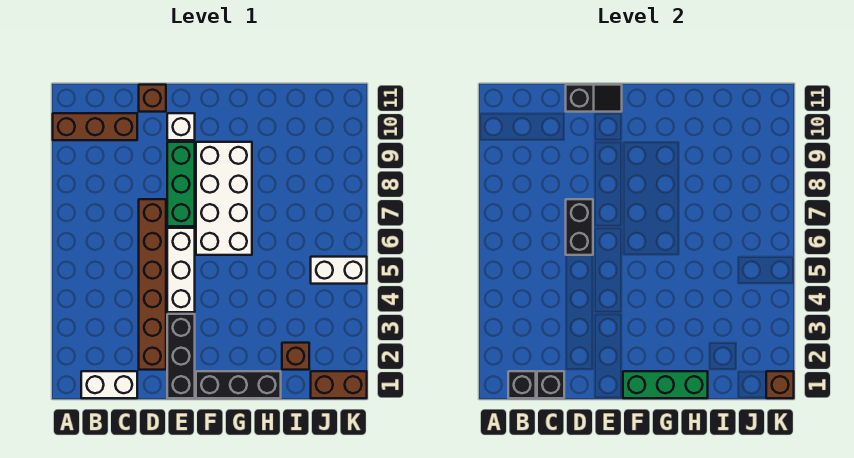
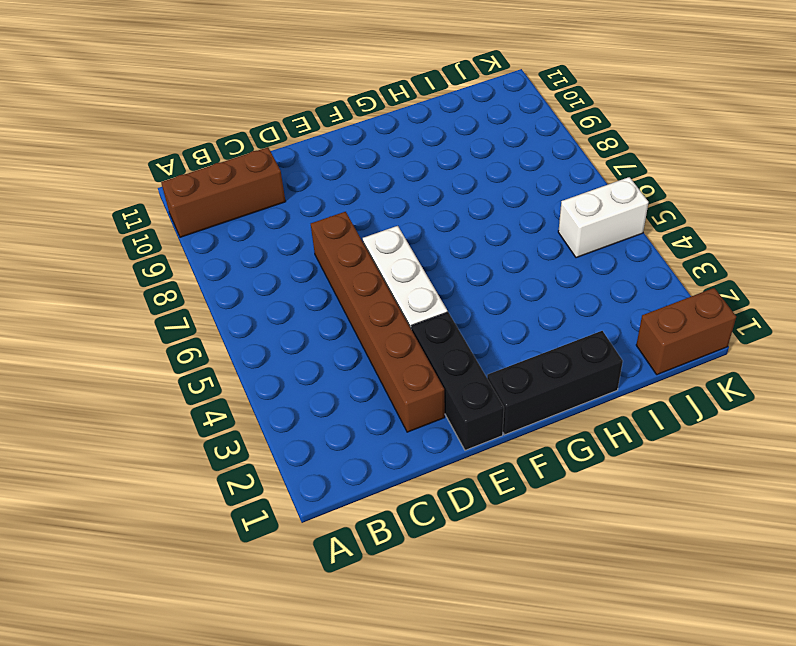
none -> white 1x2 brick [81,371,137,398]
none -> brown 1x1 brick [139,85,166,112]
none -> green 1x3 brick [167,142,195,226]

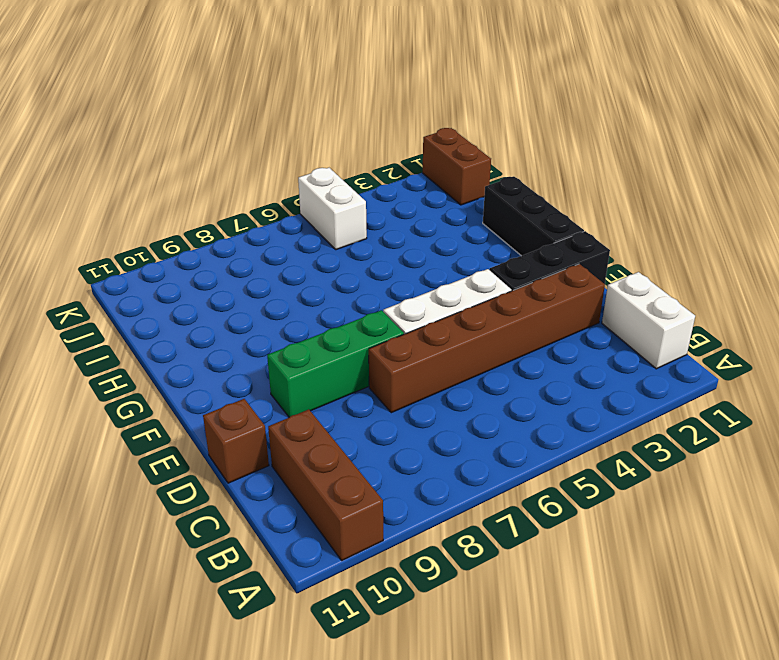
none -> white 1x1 brick [167,113,195,140]
none -> white 2x4 brick [196,142,252,255]
none -> brown 1x1 brick [282,343,309,370]

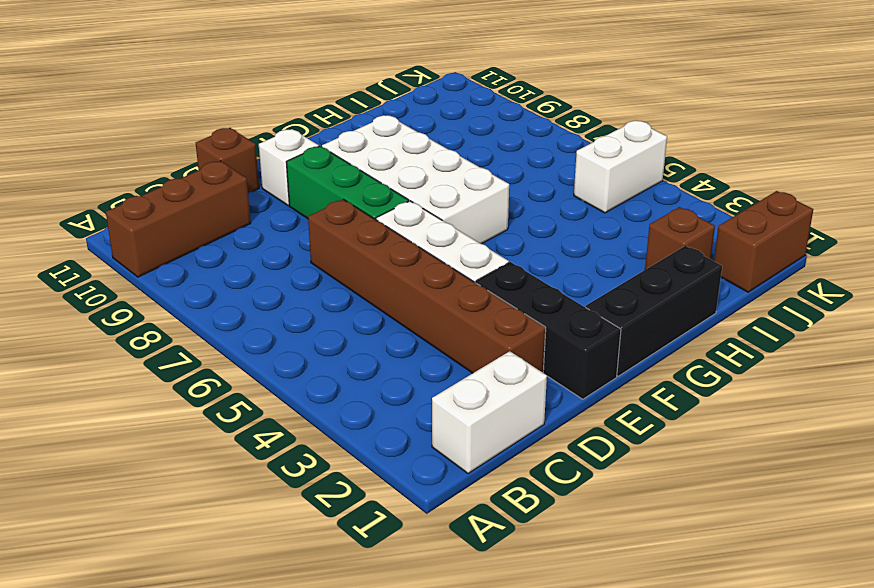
none -> black 1x1 brick [508,371,536,398]
none -> black 1x1 brick [537,371,564,398]
none -> black 1x2 brick [566,199,593,255]

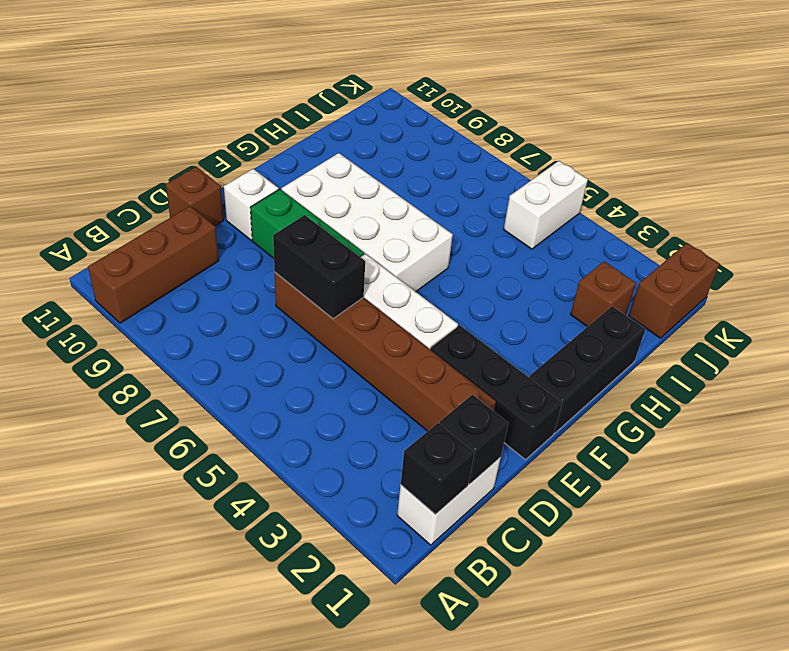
none -> black 1x2 slope [566,85,622,112]
none -> green 1x3 brick [623,371,708,398]
none -> brown 1x1 brick [766,371,794,398]

